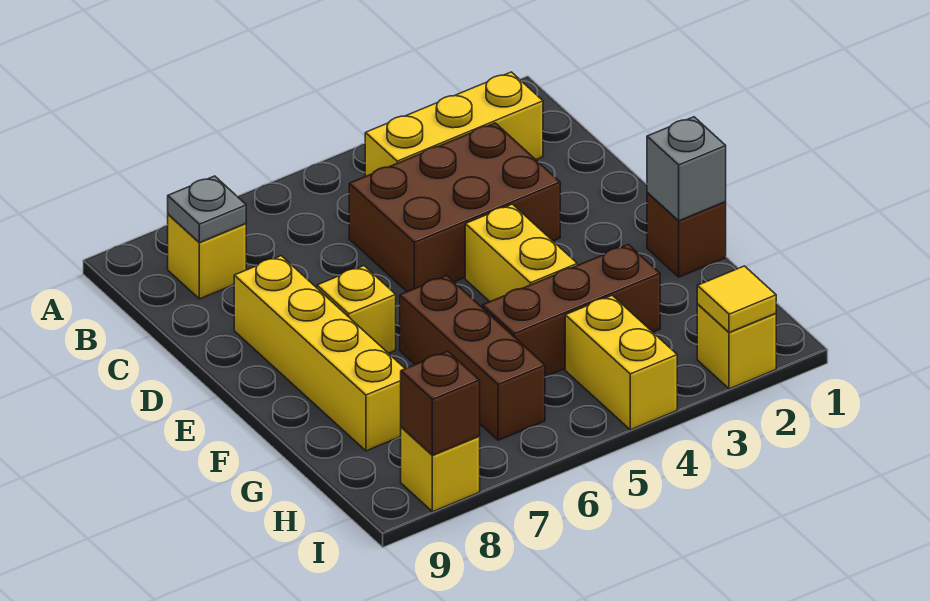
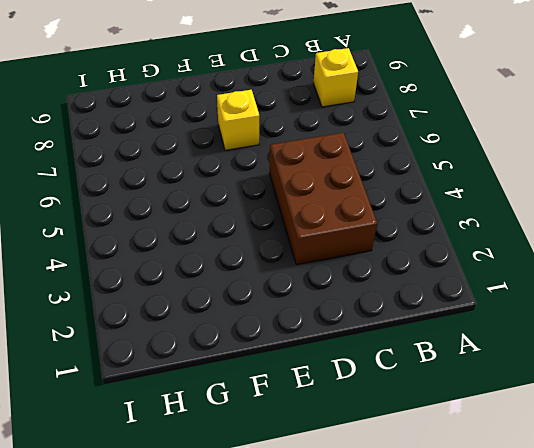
none -> yellow 1x3 brick [365,72,543,176]
none -> yellow 1x4 brick [234,256,405,451]
none -> yellow 1x2 brick [465,204,577,302]

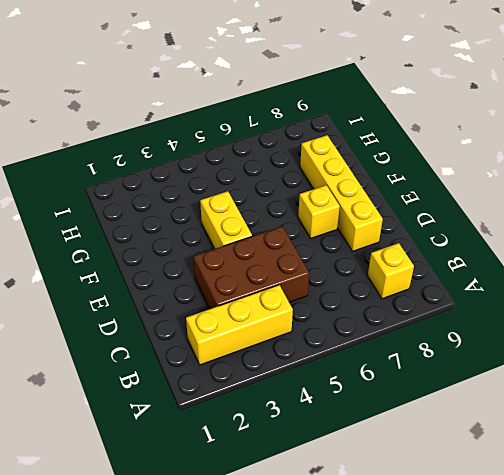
none -> brown 1x1 brick [647,192,726,277]
none -> brown 1x3 brick [400,276,545,440]
none -> brown 1x3 brick [483,245,660,377]

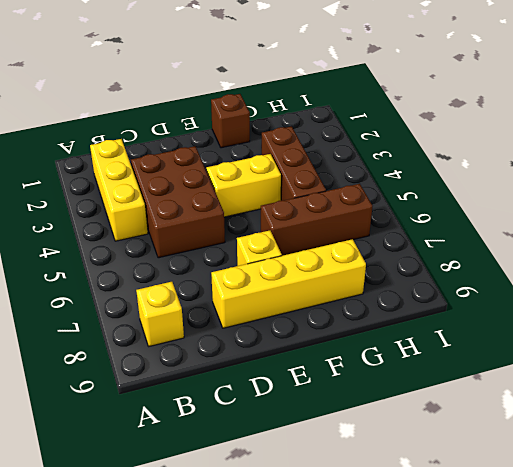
none -> yellow 1x2 brick [565,295,677,430]
none -> yellow 1x1 brick [697,305,776,389]
none -> yellow 1x1 brick [401,427,480,512]

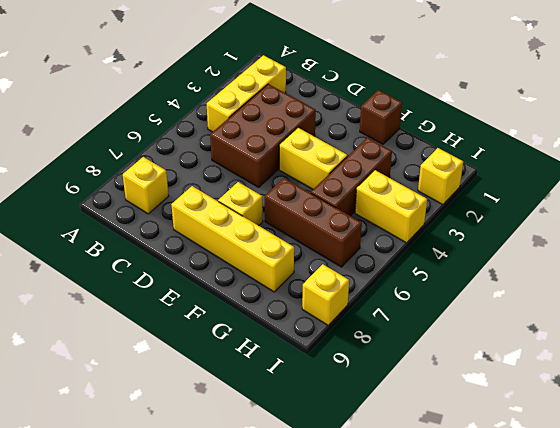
none -> grey 1x1 plate [168,176,246,242]
none -> grey 1x1 brick [647,117,726,221]
none -> yellow 1x1 tile [697,266,776,332]

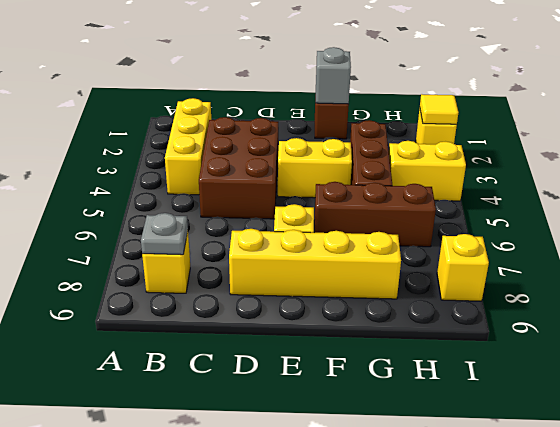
none -> brown 1x1 brick [401,351,480,455]

